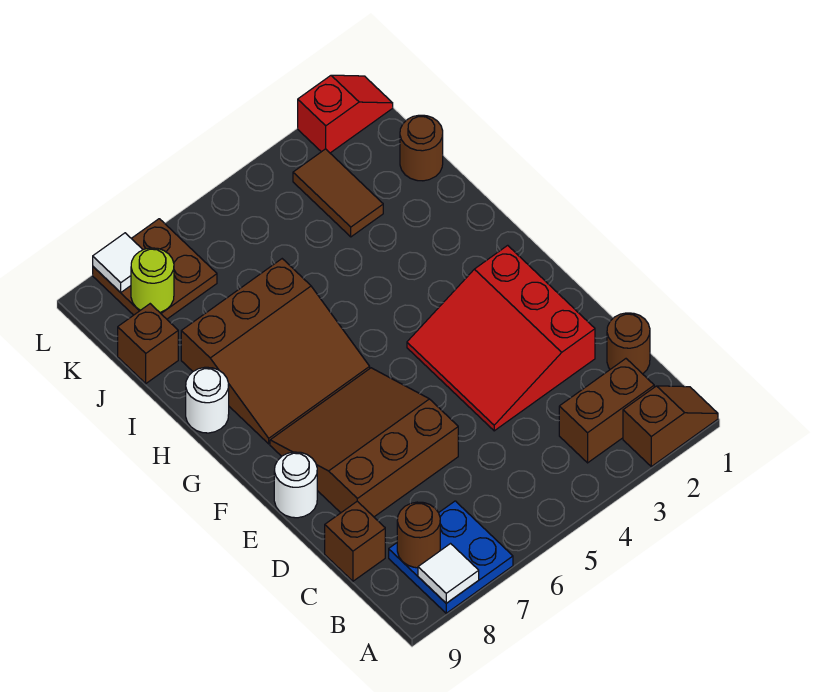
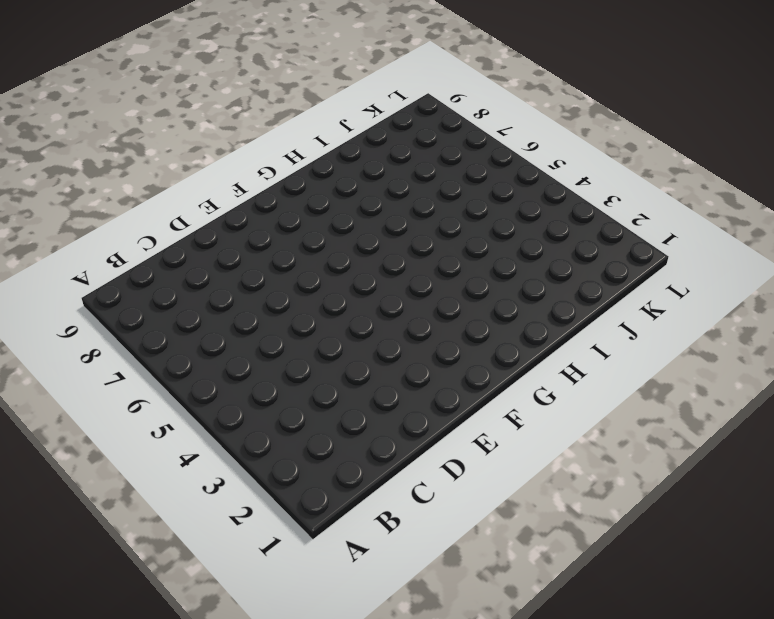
none -> brown 1x2 slope [623,386,718,467]
none -> blue 2x2 plate [389,501,513,613]
none -> brown 1x2 brick [559,359,654,463]

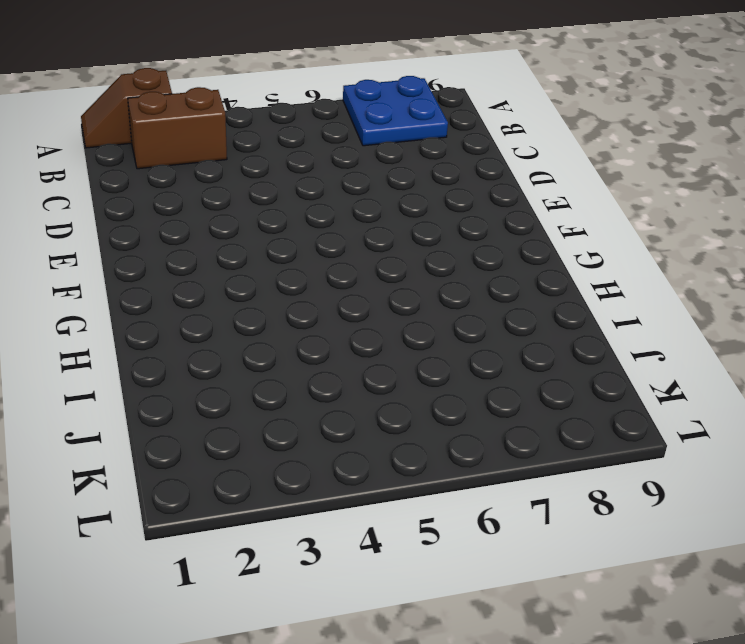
none -> brown 1x1 round brick [607,313,650,374]
none -> brown 1x1 brick [325,501,385,581]
none -> red 3x3 slope [407,245,595,431]

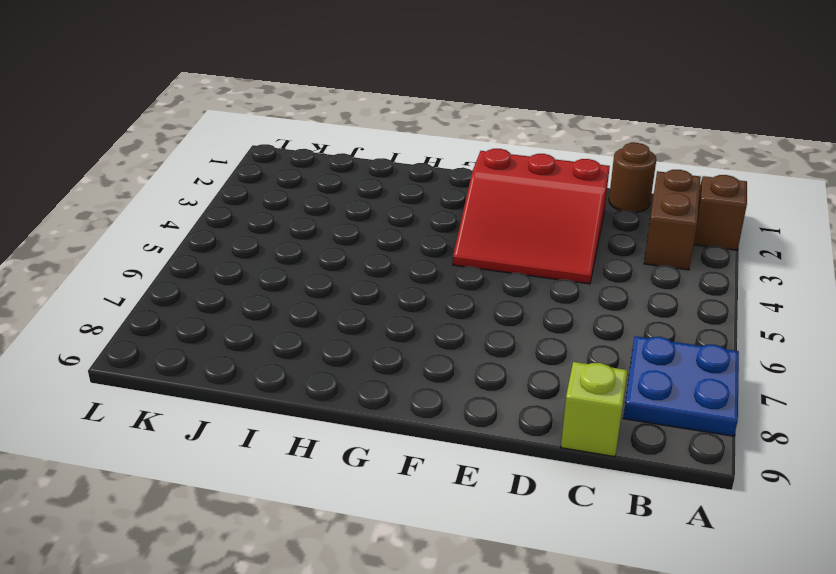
lime 1x1 brick [561,362,628,457] -> brown 1x1 brick [325,501,385,581]
none -> brown 3x3 slope [270,368,458,517]
none -> white 1x1 round brick [274,452,317,518]
none -> brown 3x3 slope [181,259,370,444]

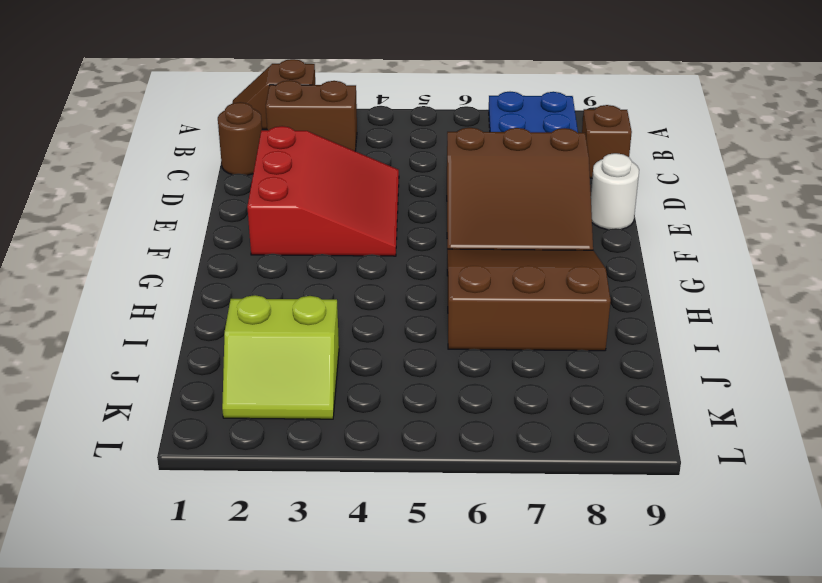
lime 2x2 slope [222,295,339,419] -> brown 1x2 tile [293,149,383,237]
none -> white 1x1 round brick [186,367,229,433]
none -> brown 1x1 round brick [400,115,443,181]
none -> brown 1x1 brick [118,304,178,384]

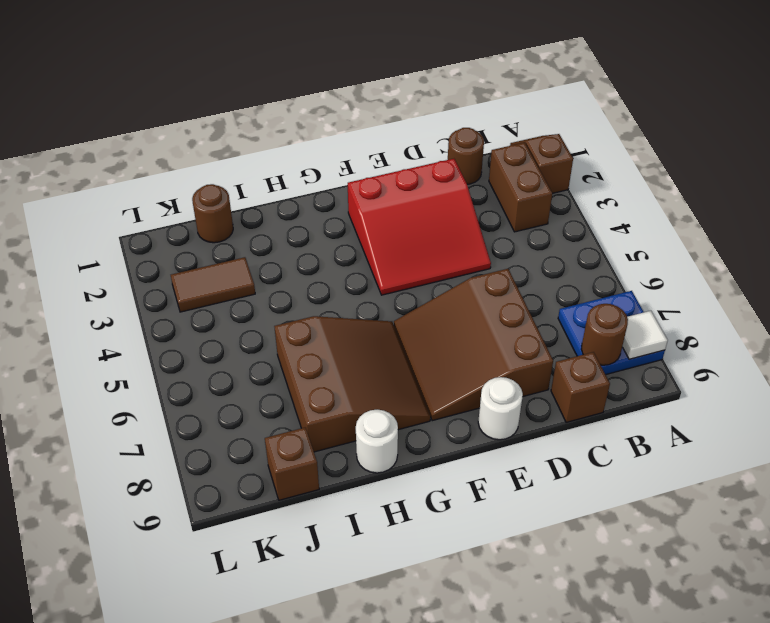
none -> brown 2x2 plate [93,219,217,319]
none -> red 1x2 slope [298,75,393,153]
none -> lime 1x1 round brick [131,248,174,312]

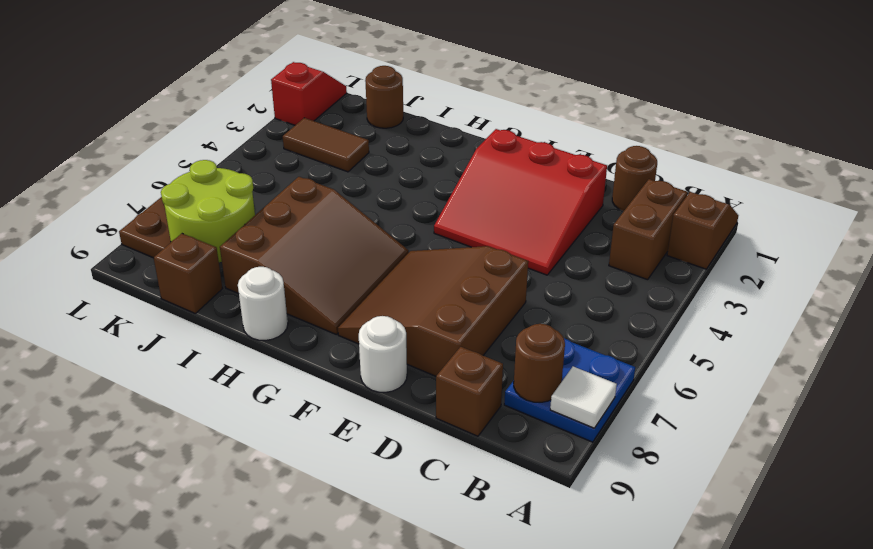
lime 2x2 round brick [161,160,255,262] -> lime 1x1 round brick [131,248,174,312]
none -> white 1x1 tile [93,233,143,292]

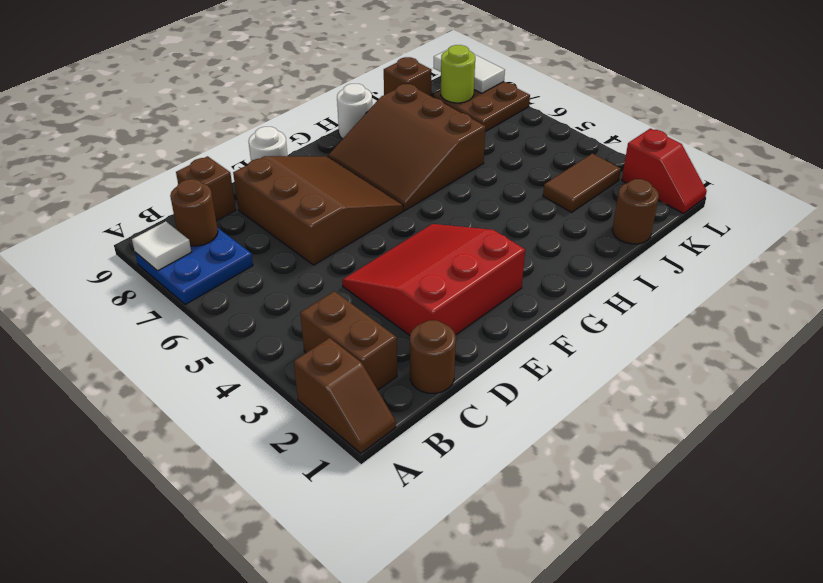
white 1x2 tile [433,50,505,93] -> white 1x1 tile [93,233,143,292]

